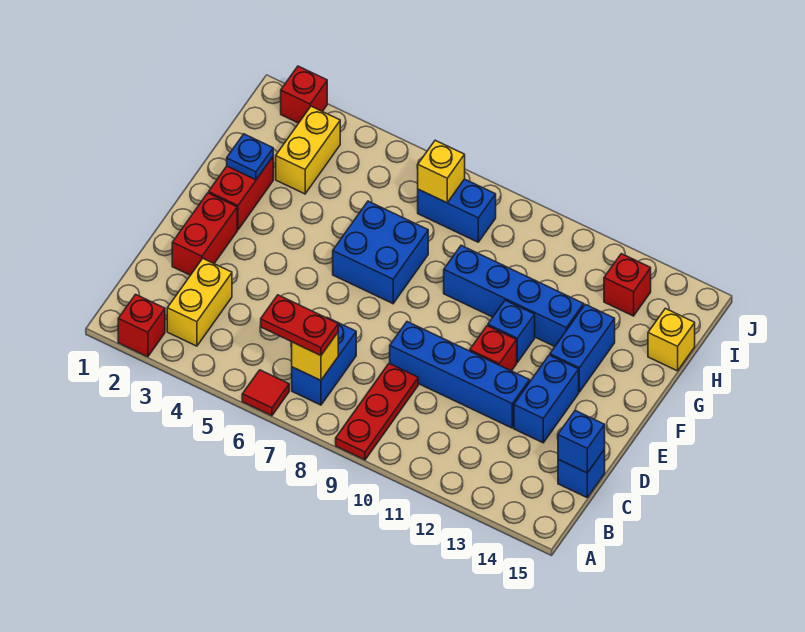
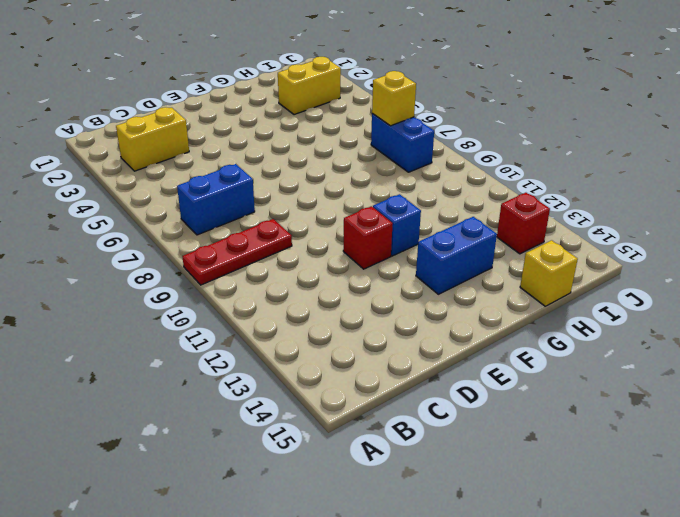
none -> red 1x1 brick [118,294,165,357]
none -> red 1x1 tile [242,370,289,416]
none -> blue 1x1 brick [558,449,605,497]

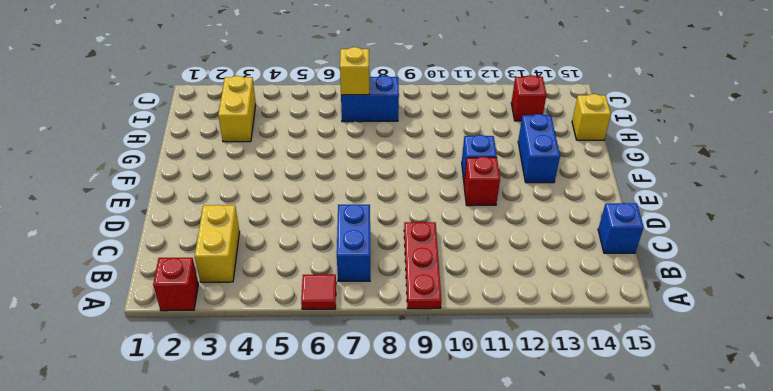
none -> red 1x2 brick [172,193,237,275]
none -> blue 1x4 brick [390,322,530,428]
none -> blue 1x2 brick [514,355,579,443]

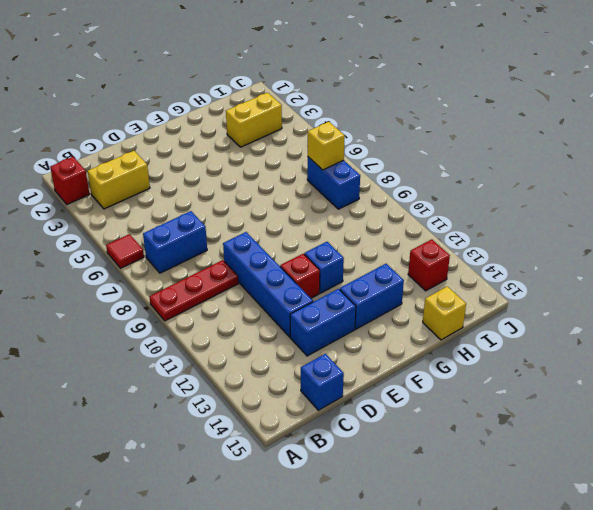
none -> red 1x2 brick [172,193,237,275]
none -> red 1x2 brick [209,157,273,230]
none -> blue 2x2 brick [333,201,428,304]

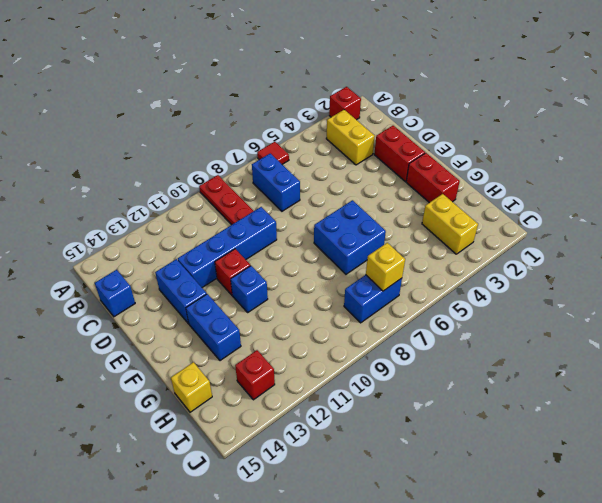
none -> blue 1x4 brick [444,245,584,347]
none -> red 1x1 brick [281,66,327,123]
none -> yellow 1x1 brick [292,333,338,380]

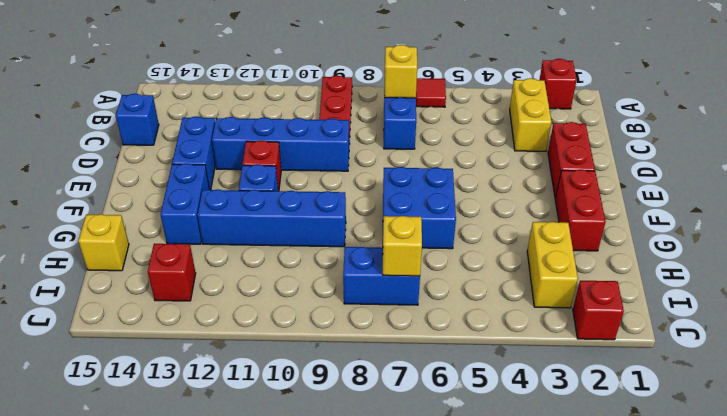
none -> blue 1x1 brick [558,410,605,473]
none -> blue 1x1 plate [227,134,273,180]
none -> red 1x2 plate [261,295,338,356]

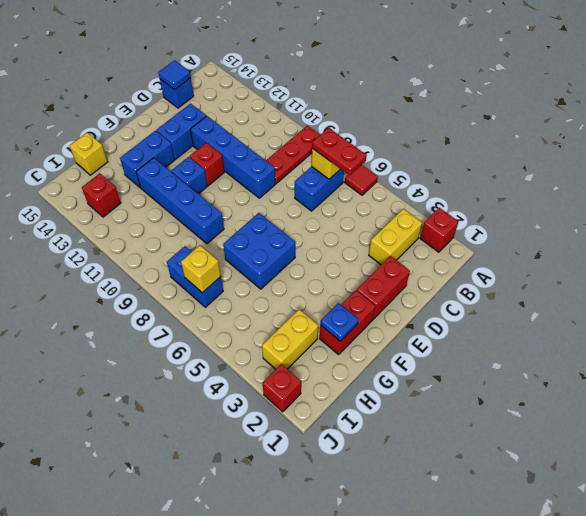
blue 1x1 tile [159,60,191,90] -> blue 1x1 brick [558,410,605,473]

